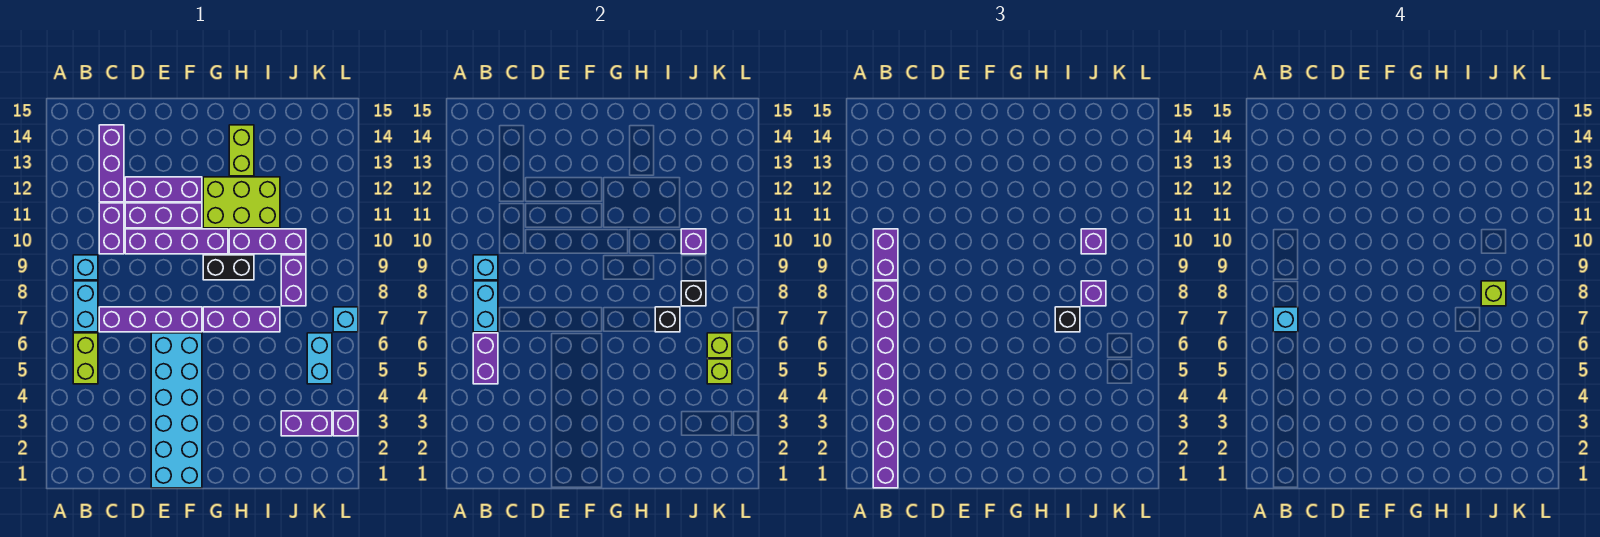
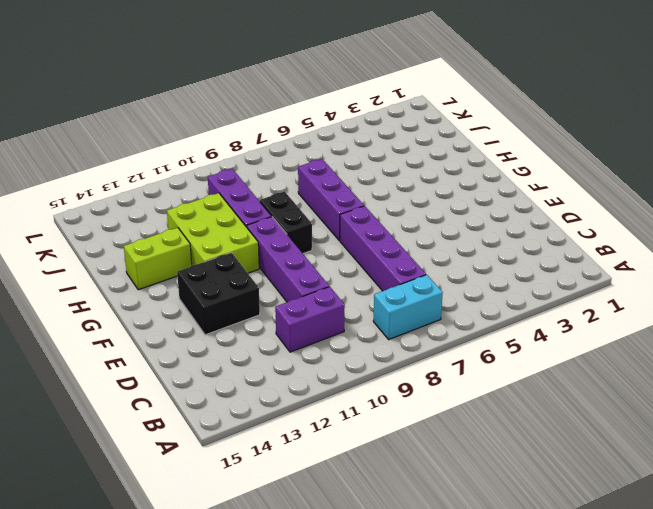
black 2x2 brick [177,253,260,335] -> purple 1x3 brick [125,177,202,202]
none -> lime 1x2 brick [73,333,98,384]
none -> cyan 1x1 brick [73,255,98,280]
none -> purple 1x3 brick [99,125,124,202]
none -> purple 1x3 brick [125,203,202,228]

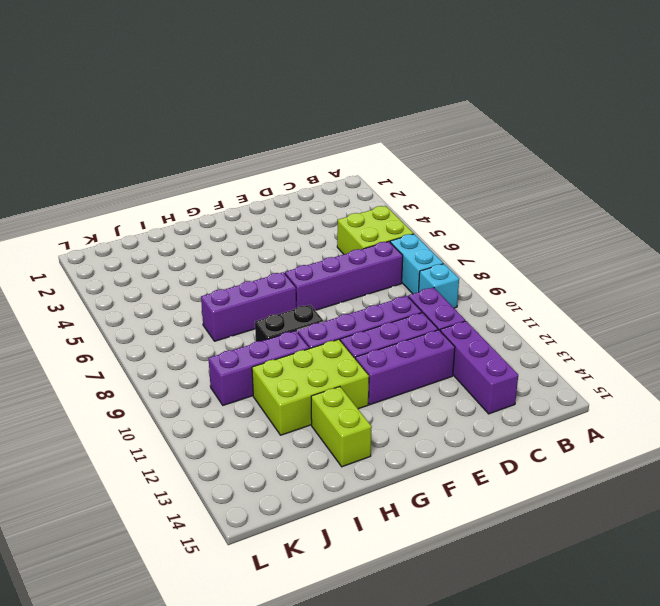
lime 2x2 brick [337,206,414,254] -> lime 1x2 brick [73,333,98,384]
none -> cyan 2x6 brick [151,333,202,488]
none -> purple 1x2 brick [281,411,332,436]
none -> purple 1x2 brick [281,255,306,306]
none -> cyan 1x2 brick [307,333,332,384]

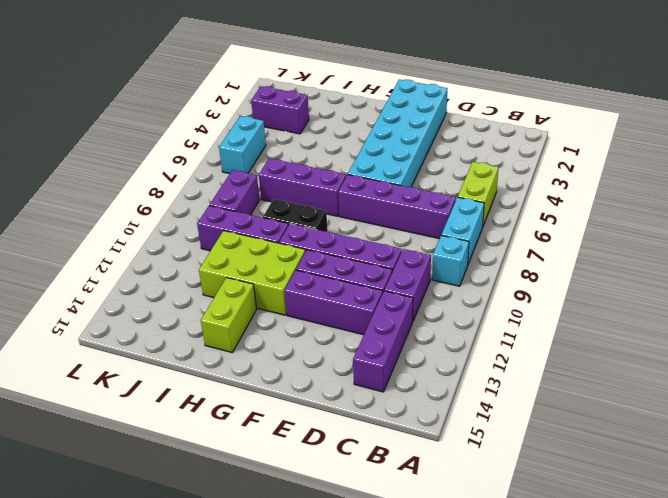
none -> purple 1x1 brick [333,411,358,436]
none -> cyan 1x1 brick [333,307,358,332]
none -> purple 1x2 brick [473,333,498,384]
none -> cyan 1x2 brick [473,281,498,332]

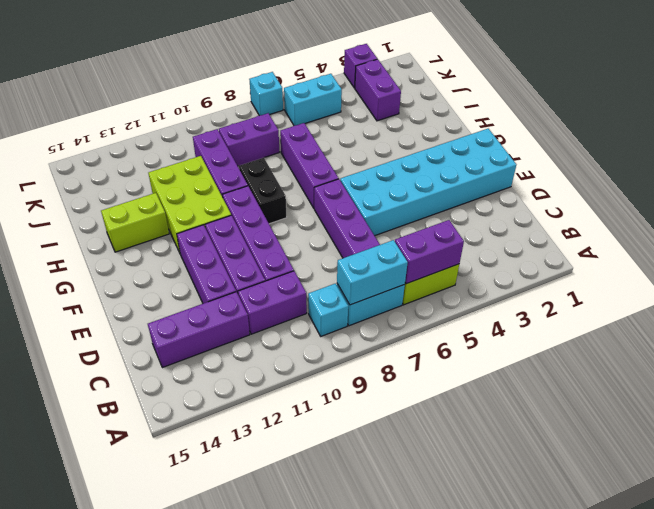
none -> cyan 1x1 brick [473,255,498,280]
none -> black 1x1 brick [655,307,680,332]
none -> black 1x1 brick [681,281,706,306]
none -> purple 1x1 brick [681,229,706,254]

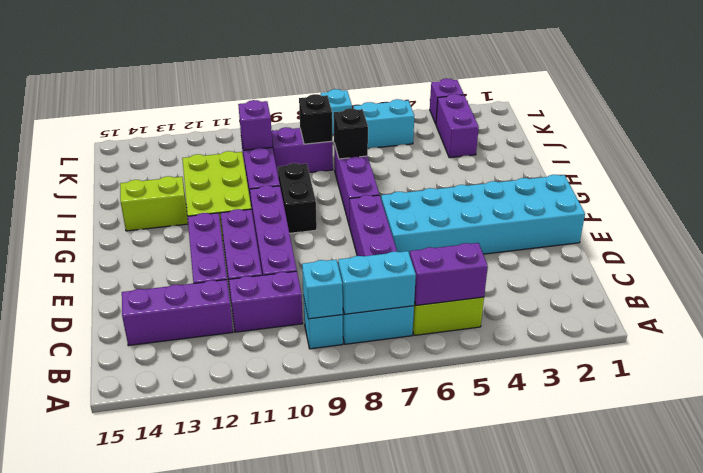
none -> lime 1x1 brick [707,359,732,384]
none -> lime 1x1 brick [707,333,732,358]
none -> purple 1x8 brick [873,281,898,488]
none -> purple 1x2 brick [873,229,898,280]

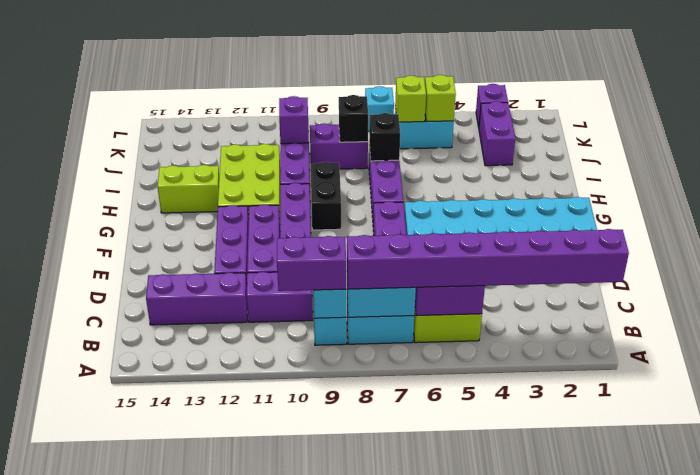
none -> black 1x1 brick [1055,307,1080,332]
none -> purple 1x1 brick [1081,281,1106,306]
none -> purple 1x1 brick [1081,229,1106,254]
none -> cyan 1x1 brick [1273,307,1298,332]

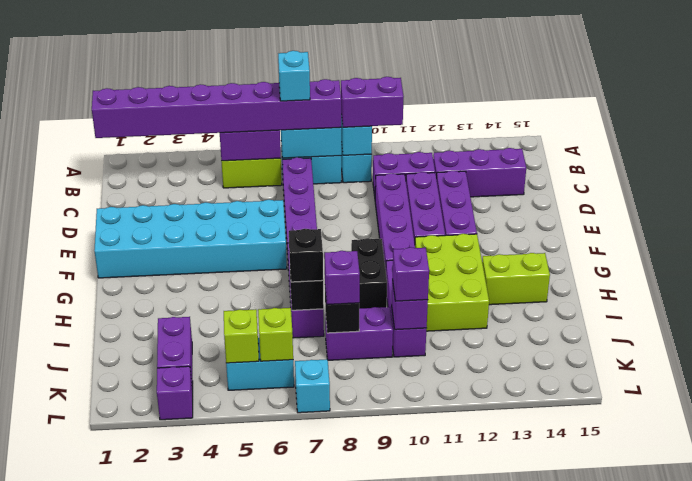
none -> lime 1x1 brick [1481,281,1506,306]

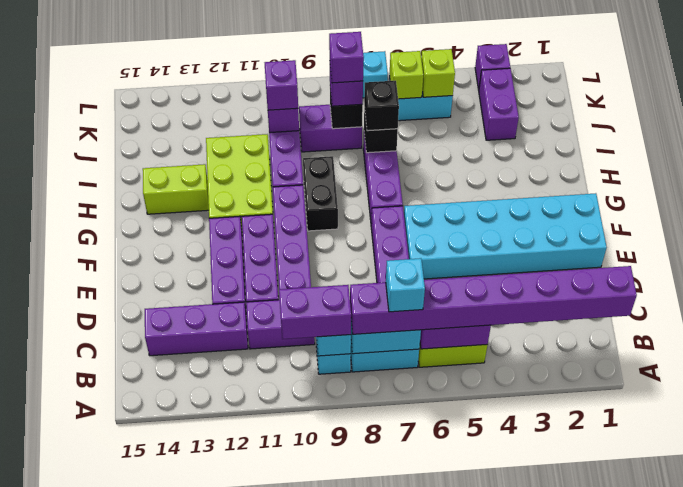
purple 1x1 brick [329,32,364,83] -> lime 1x1 brick [1481,281,1506,306]

